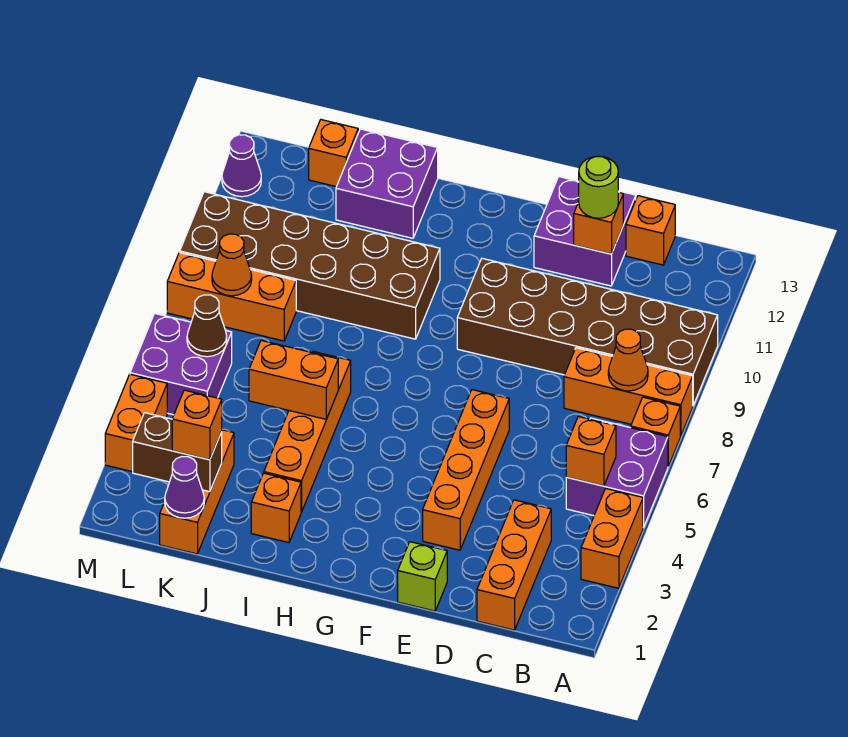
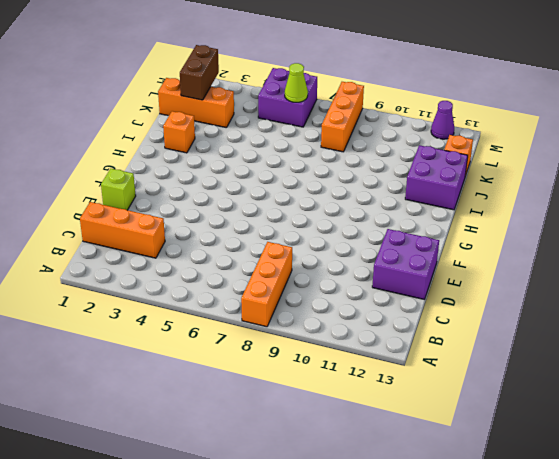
lime 1x1 cone [285,63,308,102] -> brown 1x1 cone [187,295,227,357]
none -> orange 1x2 brick [581,488,643,588]
none -> purple 2x2 brick [566,418,668,527]
none -> orange 1x1 brick [631,397,680,466]
none -> brown 2x6 brick [457,258,718,405]

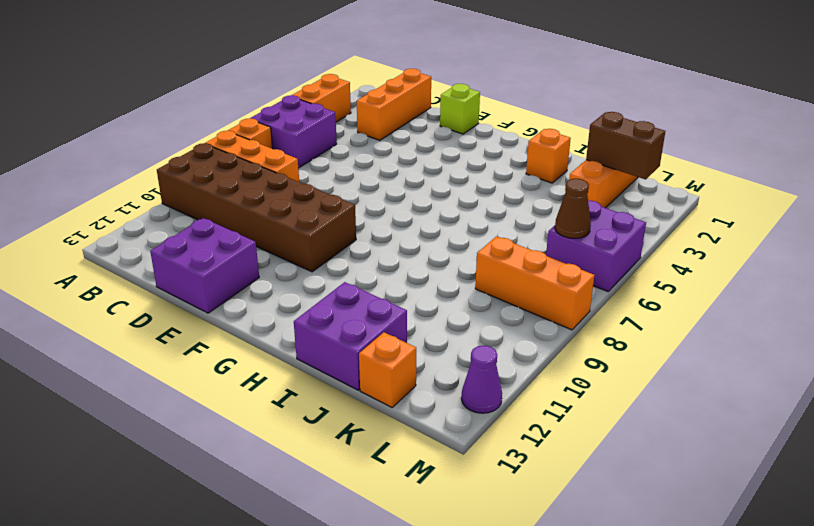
none -> orange 1x1 brick [626,196,675,265]
none -> orange 1x4 brick [423,390,509,550]
none -> brown 2x6 brick [180,192,440,339]
none -> orange 1x4 brick [264,352,351,512]

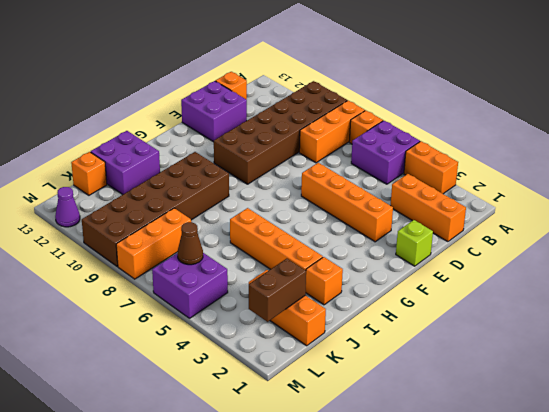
none -> orange 1x2 brick [105,374,167,472]
none -> orange 1x1 brick [566,417,616,486]
none -> orange 1x1 cone [608,329,648,391]
none -> orange 1x1 brick [574,192,623,254]

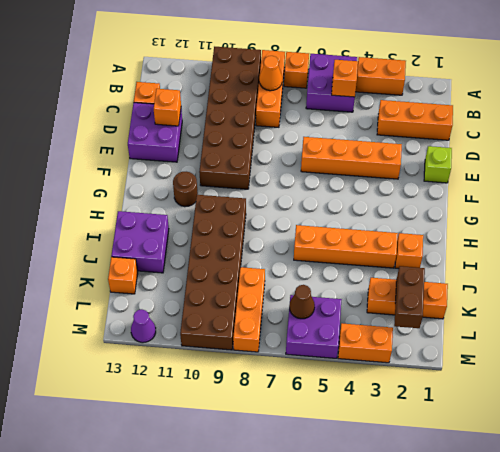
brown 1x1 round brick [173,172,198,207] -> none
none -> orange 1x2 brick [249,340,338,419]
none -> purple 1x1 cone [165,457,204,518]
none -> orange 1x1 cone [212,234,252,296]
none -> lime 1x1 round brick [579,156,618,218]

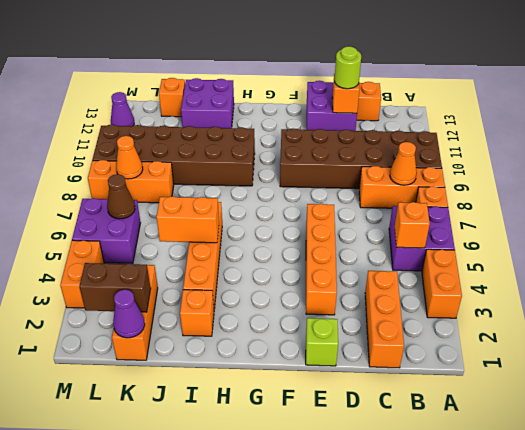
none -> orange 1x1 brick [172,390,222,460]

